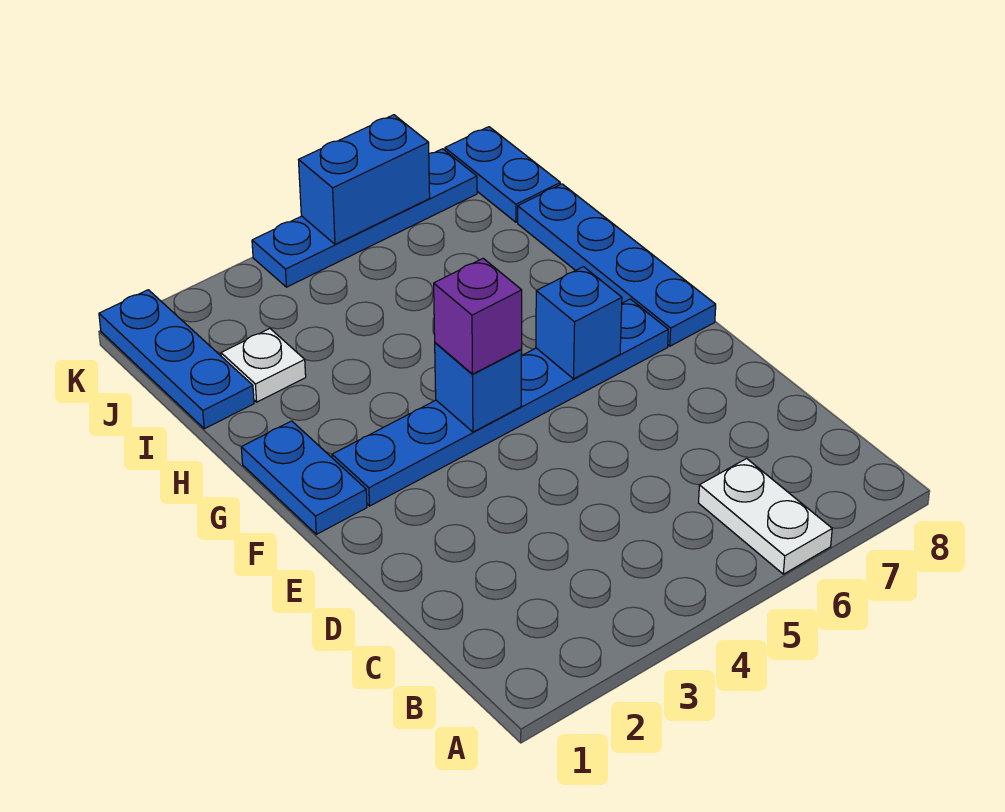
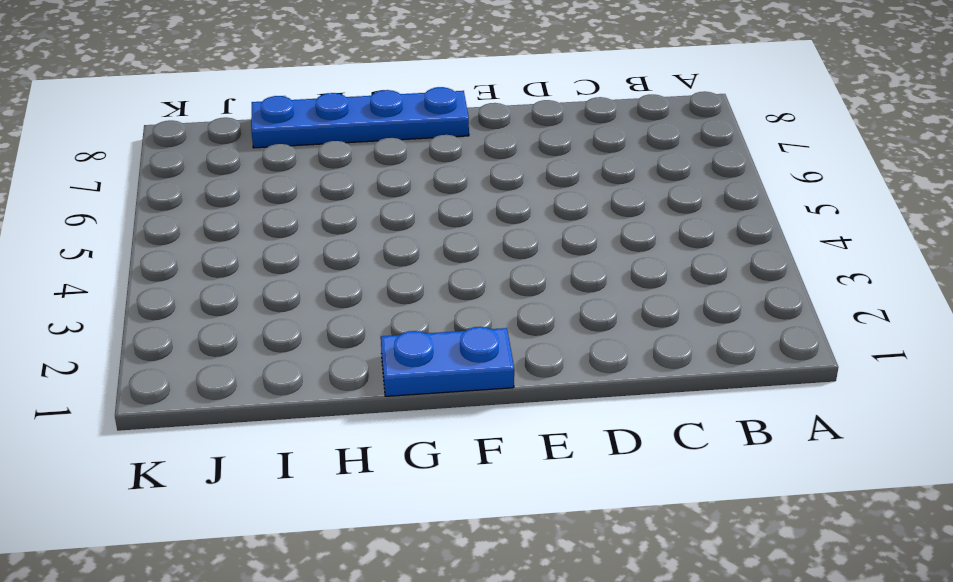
none -> white 1x2 plate [699,459,832,574]
none -> blue 1x6 plate [332,299,668,506]
none -> blue 1x3 plate [99,290,254,429]

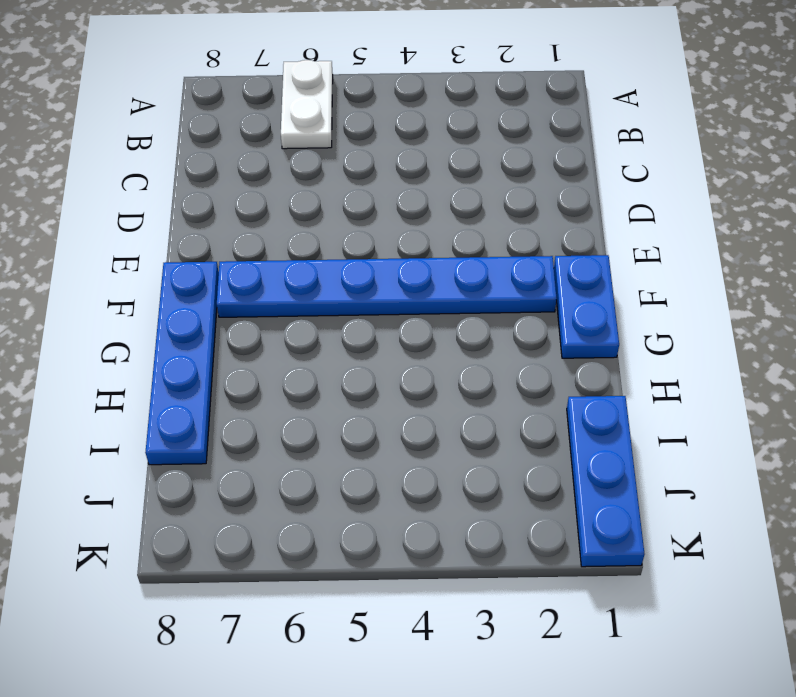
none -> white 1x1 plate [221,329,306,402]
none -> blue 1x2 plate [445,127,560,222]
none -> blue 1x4 plate [252,149,477,287]

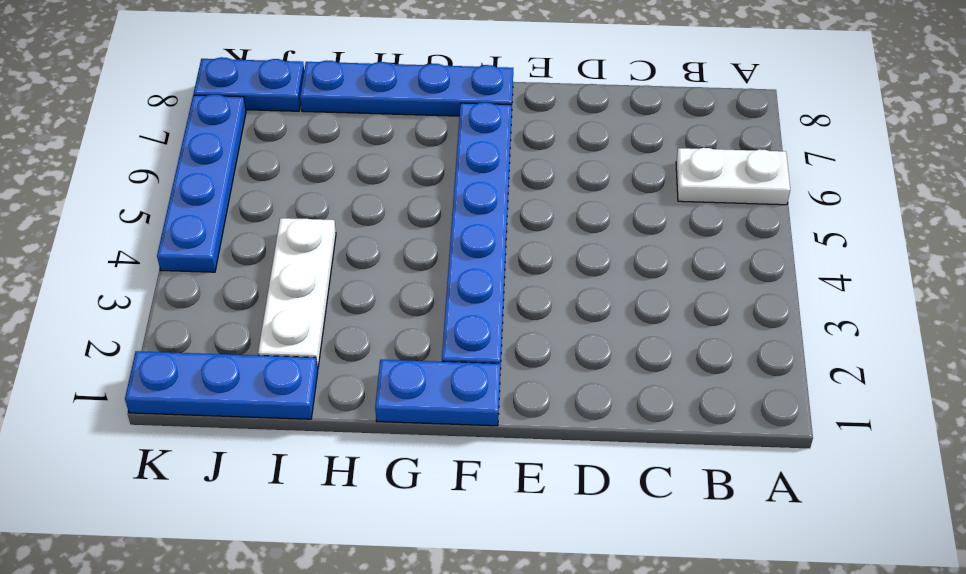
white 1x3 plate [258,218,336,369] -> white 1x1 plate [221,329,306,402]
none -> blue 1x1 brick [435,343,522,432]
none -> blue 1x1 brick [536,267,622,379]
none -> blue 1x2 brick [299,115,430,244]

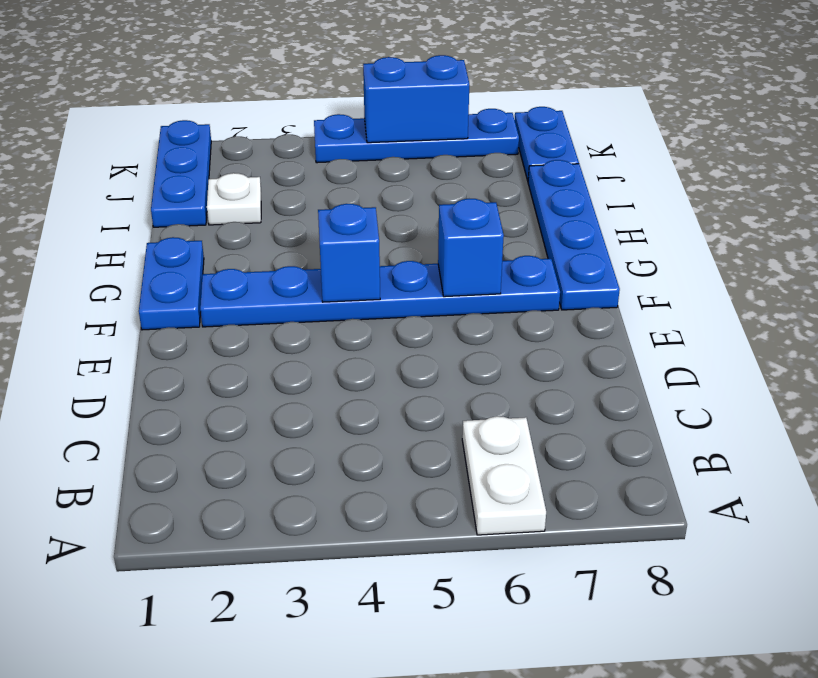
none -> purple 1x1 brick [434,258,522,374]

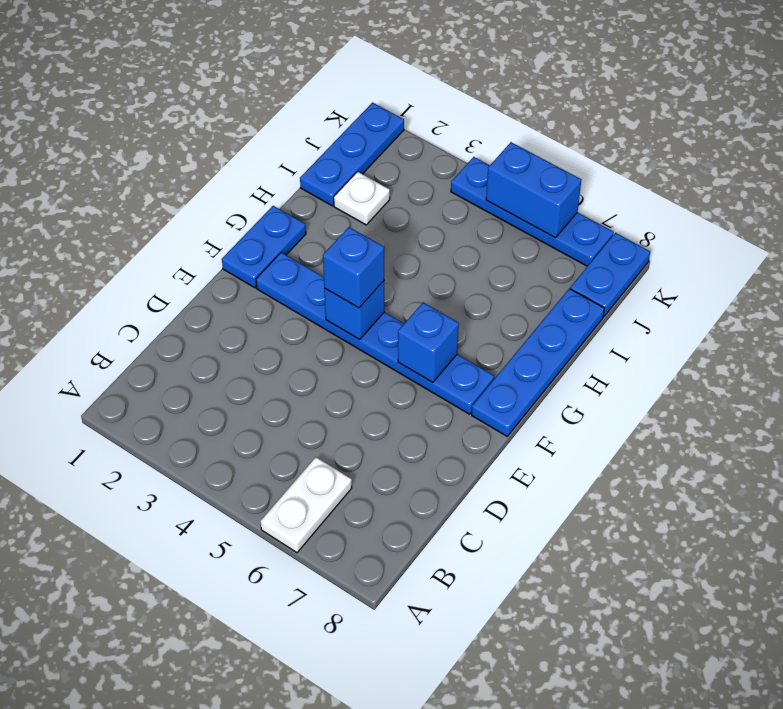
blue 1x1 brick [323,227,384,308] -> purple 1x1 brick [434,258,522,374]

